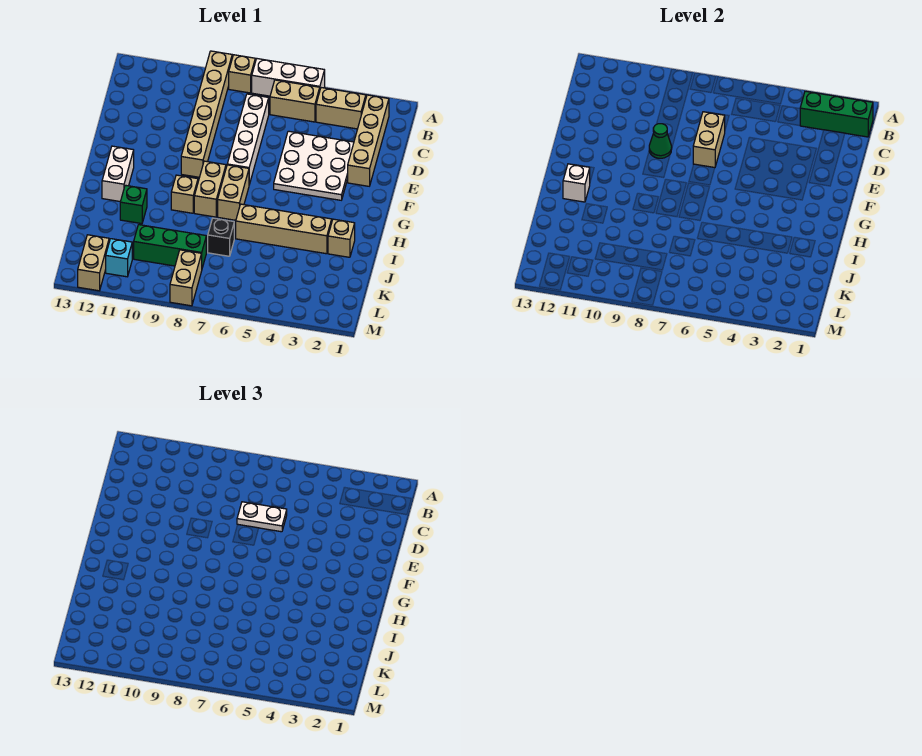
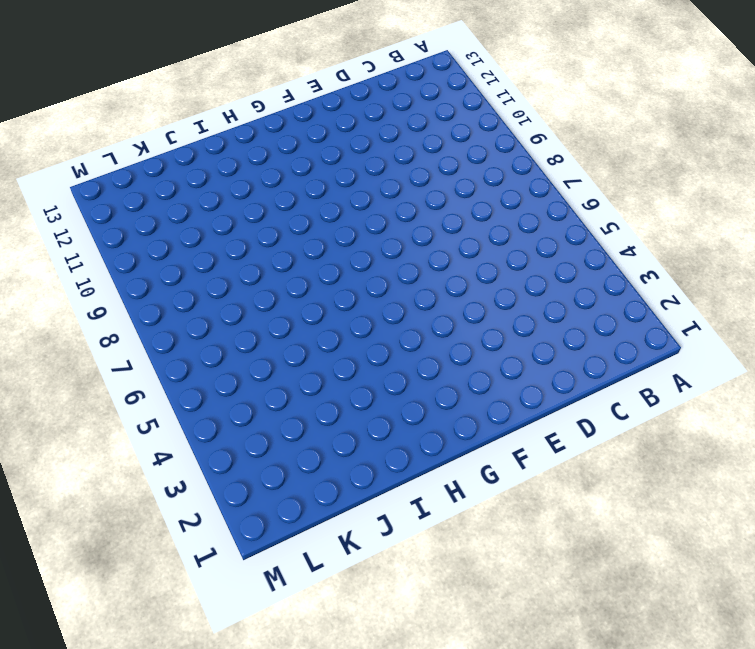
none -> white 1x3 brick [252,59,325,96]
none -> tan 1x1 brick [229,55,255,93]
none -> tan 1x6 brick [181,51,232,177]

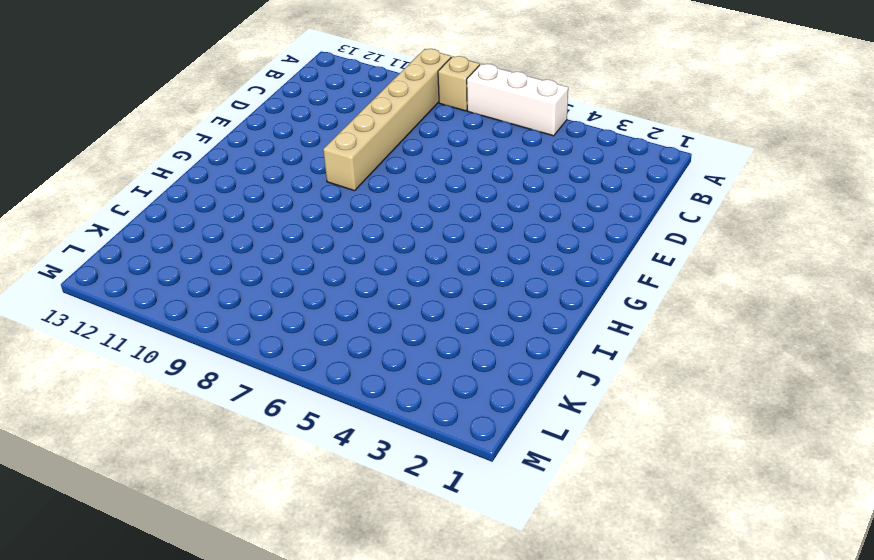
none -> tan 1x4 brick [348,95,389,186]
none -> tan 1x2 brick [316,88,366,129]
none -> tan 1x2 brick [270,80,320,122]

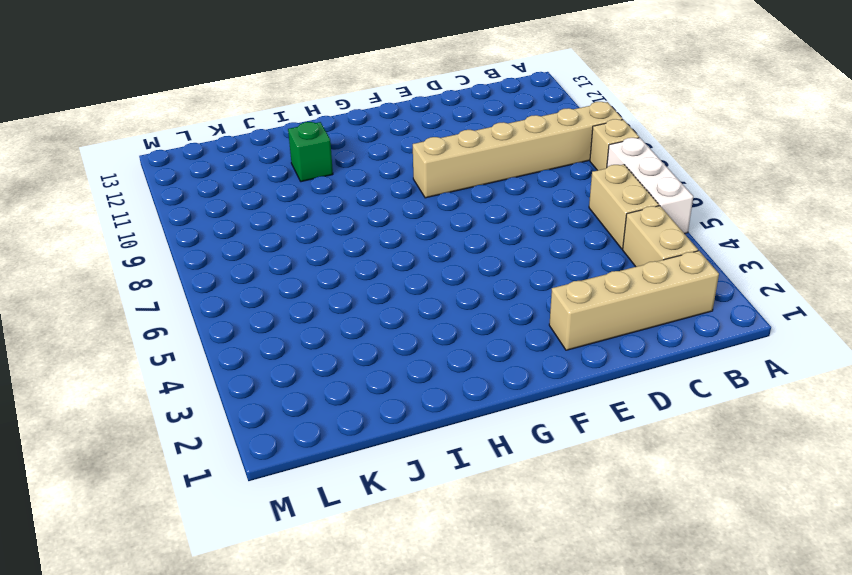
none -> white 1x4 brick [227,94,269,185]
none -> white 3x3 plate [274,131,354,200]
none -> tan 1x2 brick [218,165,249,220]

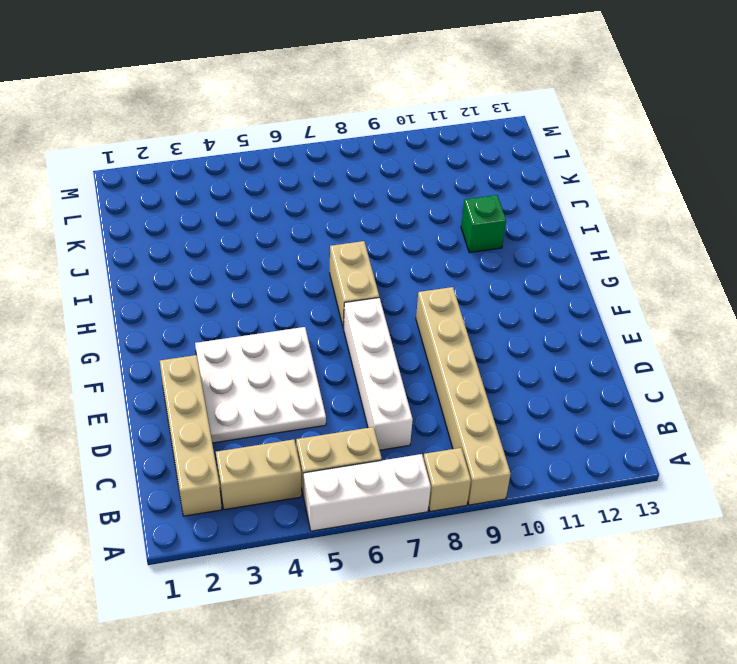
none -> tan 1x2 brick [194,161,226,217]
none -> white 1x2 brick [102,146,134,202]
none -> tan 1x1 brick [171,175,198,213]

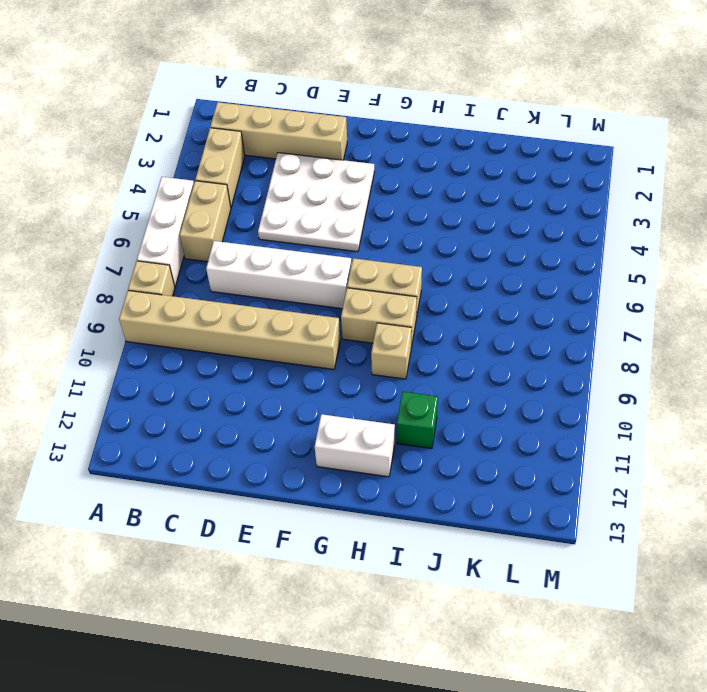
none -> tan 1x1 brick [328,219,355,257]
none -> tan 1x4 brick [236,204,332,254]
none -> black 1x1 brick [208,218,234,256]

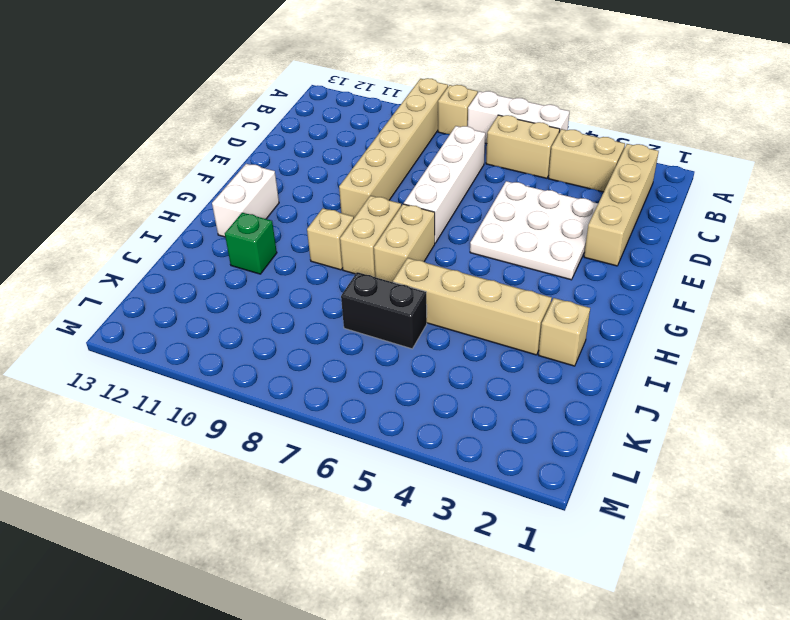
black 1x2 brick [341,272,427,349] -> black 1x1 brick [208,218,234,256]
none -> green 1x3 brick [134,225,206,268]
none -> tan 1x2 brick [170,250,202,306]
none -> cyan 1x1 brick [106,239,132,277]

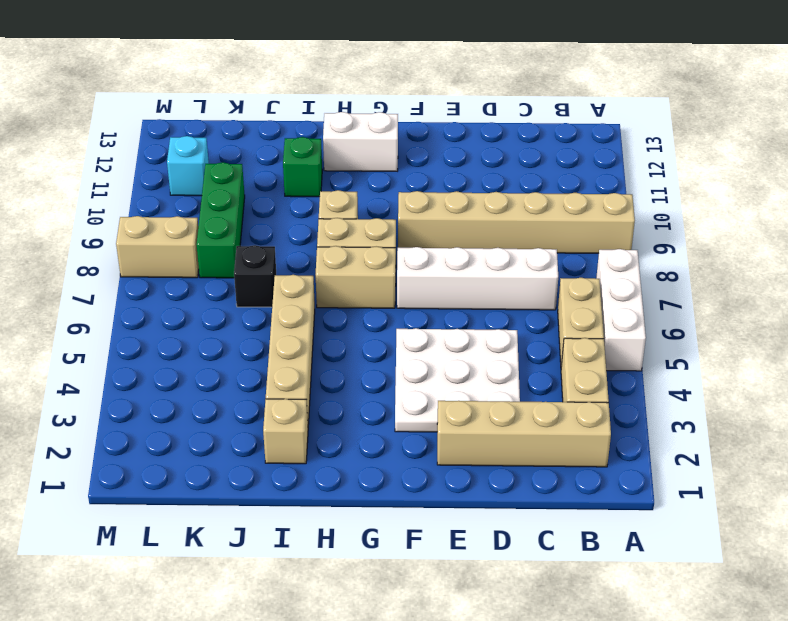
none -> tan 1x1 brick [229,55,255,93]
none -> tan 1x2 brick [78,235,109,291]
none -> green 1x3 brick [800,91,873,137]

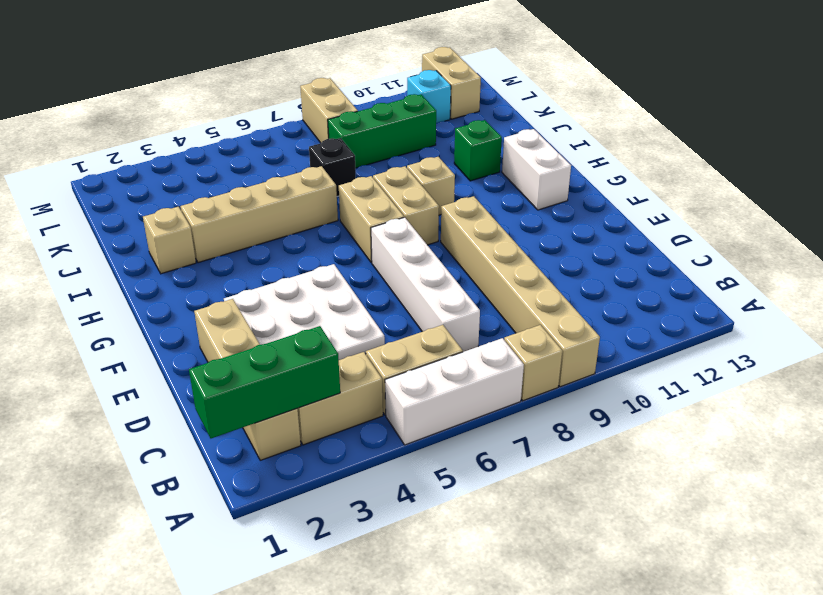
none -> tan 1x2 brick [693,112,725,168]
none -> green 1x1 cone [649,124,672,158]
none -> white 1x1 brick [563,164,590,202]

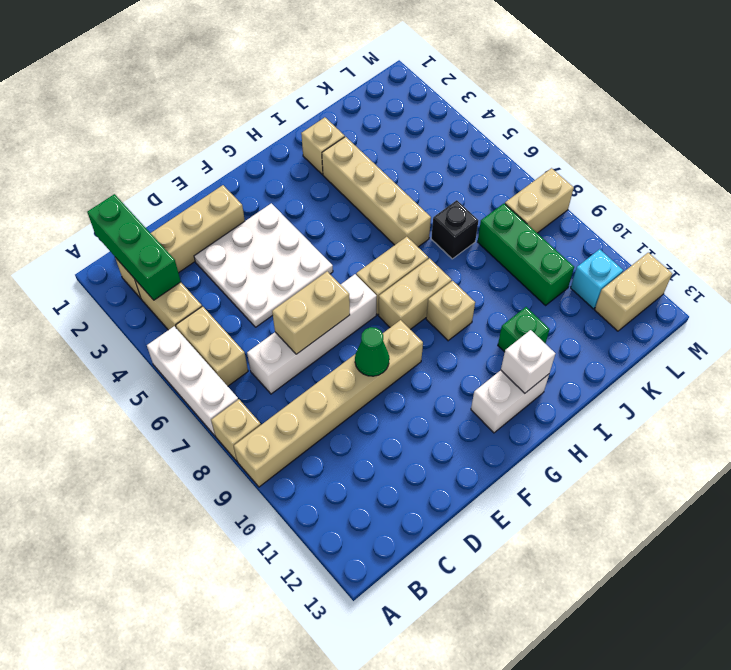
none -> white 1x2 plate [237,502,287,532]

